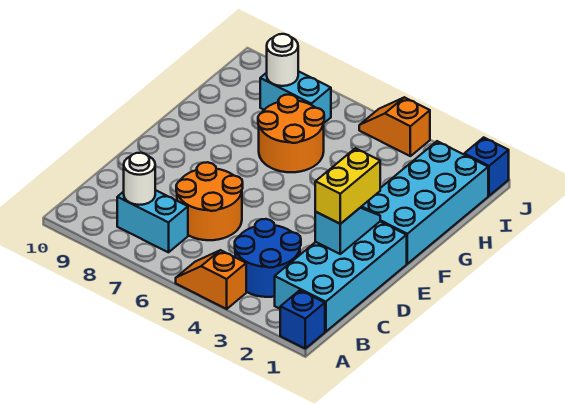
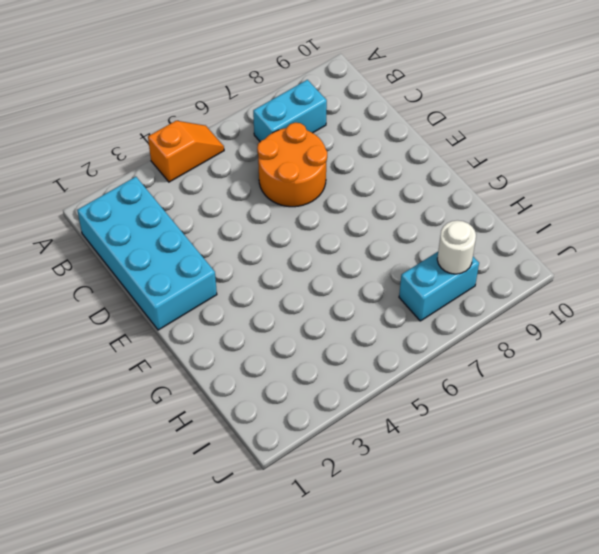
none -> blue 1x1 brick [280,290,325,349]
none -> blue 2x2 round brick [235,219,301,297]
none -> cyan 2x4 brick [362,141,488,264]

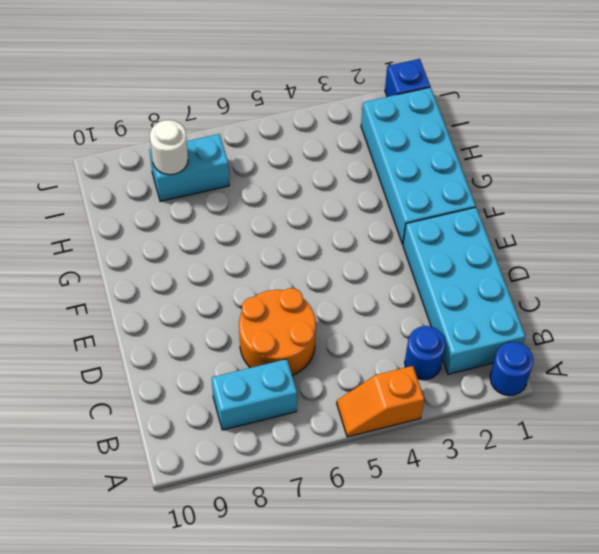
blue 1x1 round brick [490,342,533,396] -> blue 1x1 brick [280,290,325,349]
blue 1x1 round brick [405,326,446,380] -> blue 2x2 round brick [235,219,301,297]
none -> orange 2x2 round brick [258,95,324,172]
none -> orange 1x2 slope [359,97,430,156]
none -> white 1x1 round brick [124,153,155,205]

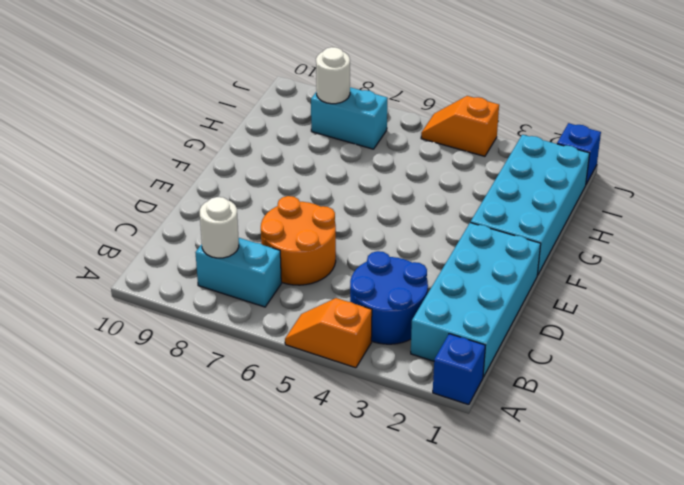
none -> orange 2x2 round brick [258,95,324,172]
none -> cyan 1x2 slope [315,206,380,254]
none -> yellow 1x2 brick [315,148,380,224]

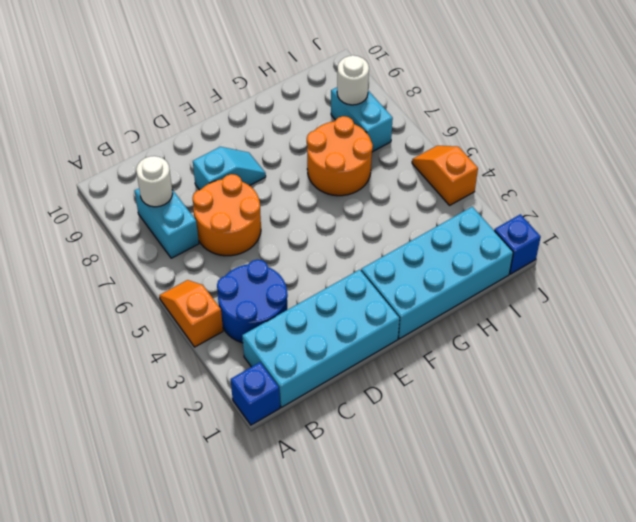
cyan 1x2 slope [193,147,266,190] -> cyan 1x2 slope moved to [315,206,380,254]
none -> yellow 1x2 brick [315,148,380,224]

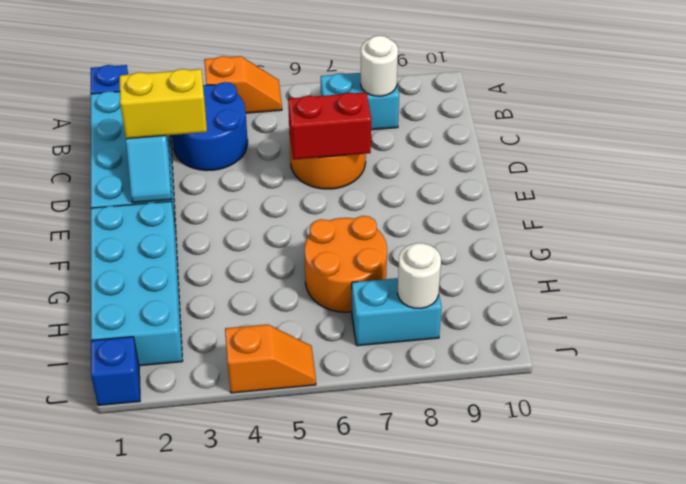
yellow 1x2 brick [120,69,207,139] -> yellow 1x2 brick turned to [315,148,380,224]
red 1x2 brick [288,92,371,160] -> none

